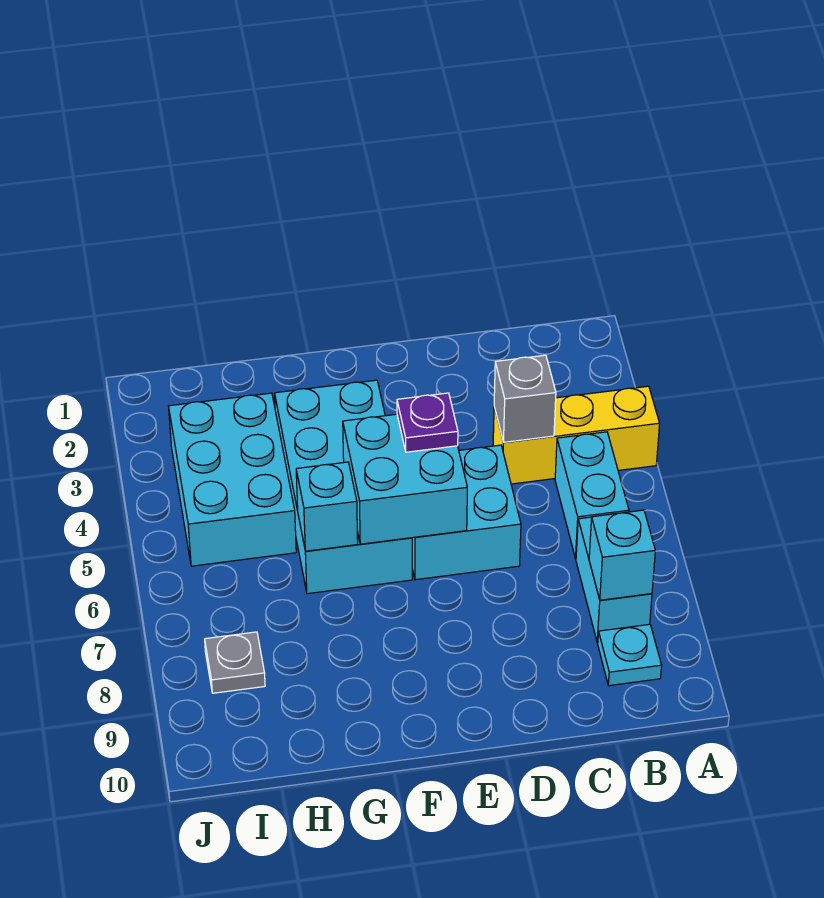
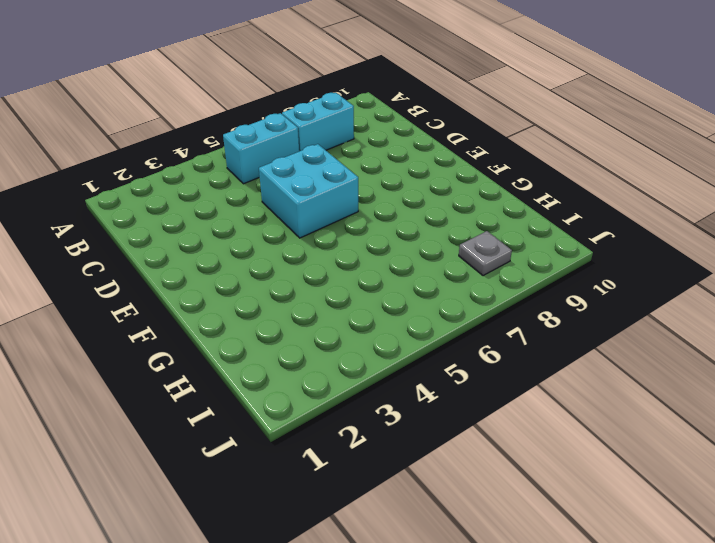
none -> yellow 1x3 brick [493,386,660,484]
none -> cyan 1x1 plate [598,624,662,686]
none -> cyan 2x4 brick [275,380,412,594]

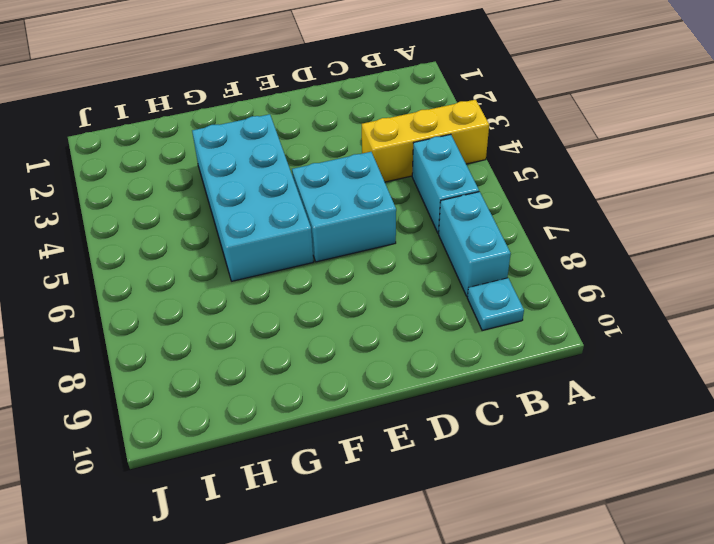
none -> cyan 2x3 brick [169,393,296,566]
none -> grey 1x1 plate [205,632,265,693]
none -> cyan 1x1 brick [589,510,655,600]

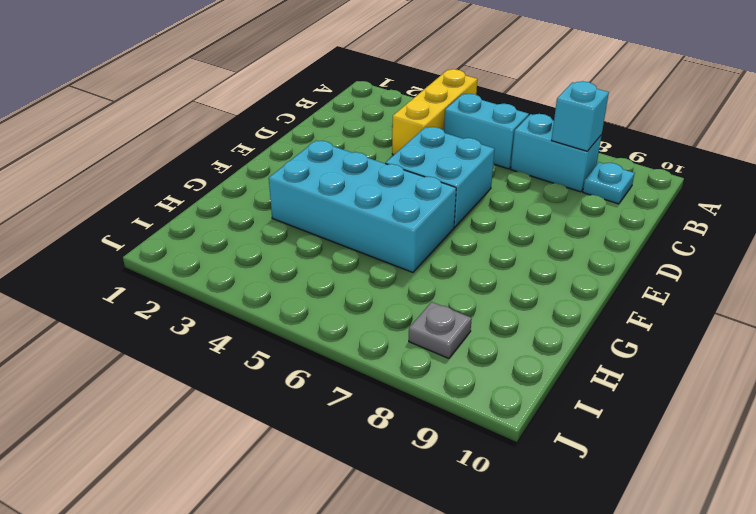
none -> cyan 2x3 brick [169,393,296,566]
none -> grey 1x1 brick [494,355,556,442]
none -> cyan 2x2 brick [343,414,467,544]

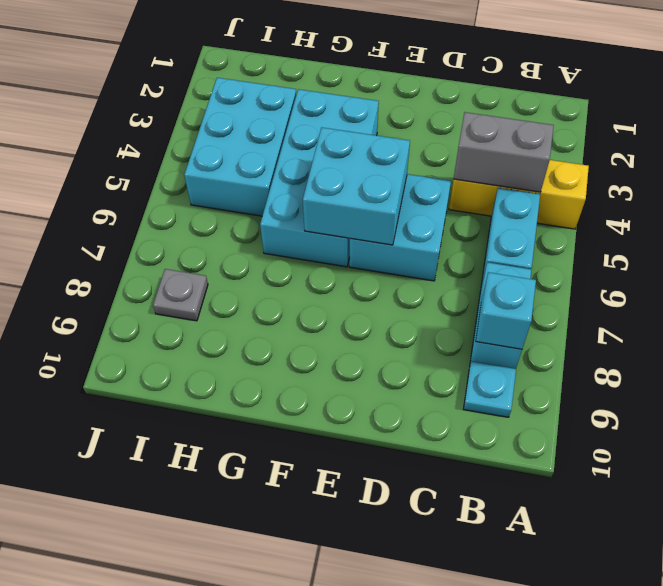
grey 1x2 brick [454,112,554,192] -> grey 1x1 brick [494,355,556,442]
none -> cyan 1x1 brick [296,462,358,551]
none -> purple 1x1 plate [397,393,458,452]

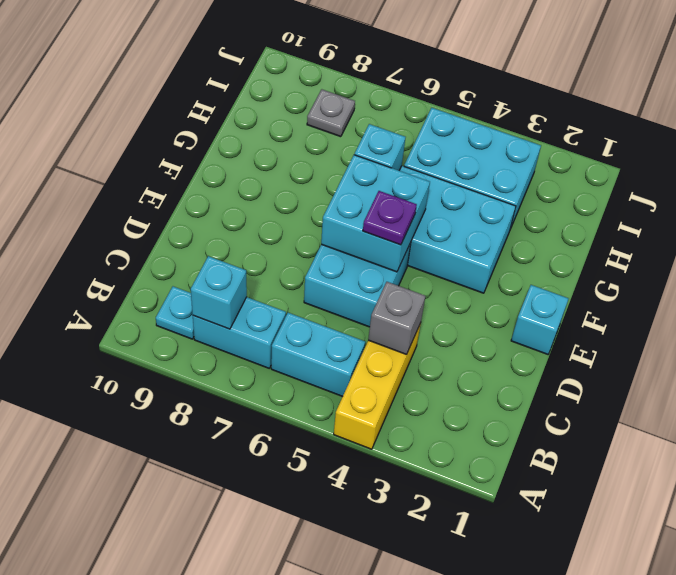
cyan 1x1 brick [511,285,568,354] -> none

